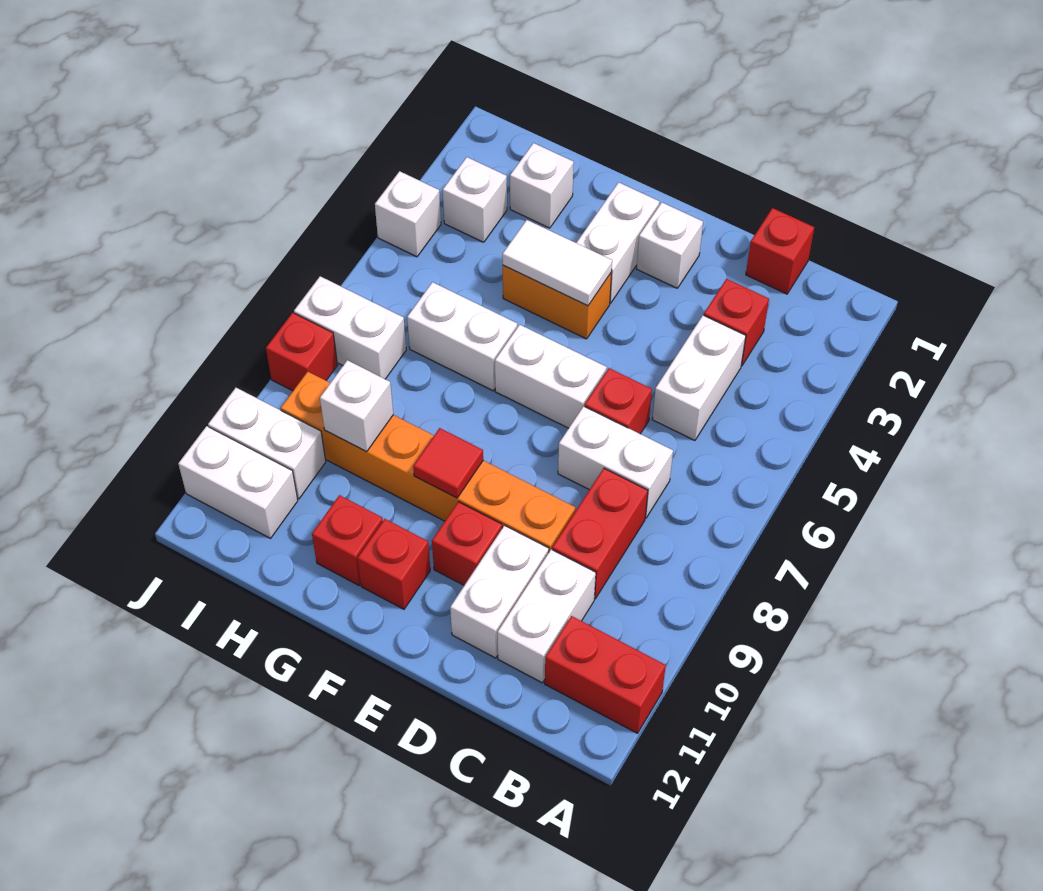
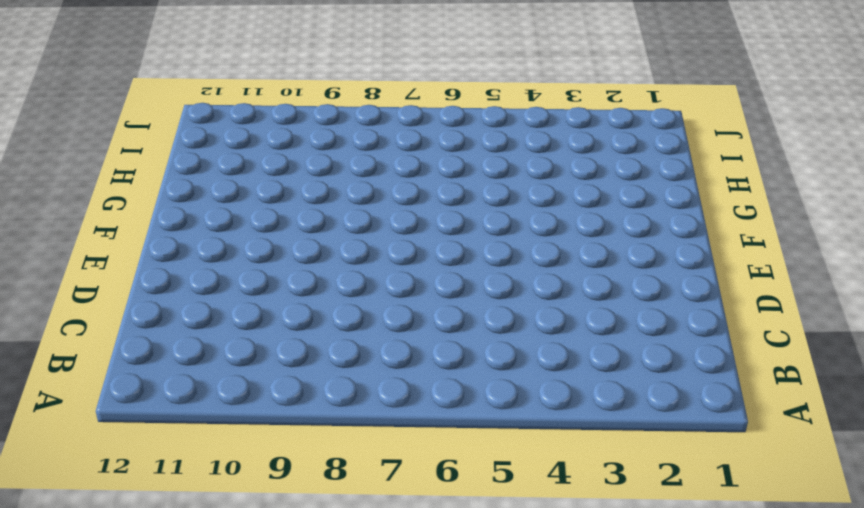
none -> red 1x2 brick [545,616,666,733]
none -> red 1x1 brick [746,208,814,294]
none -> red 1x1 brick [704,279,769,366]

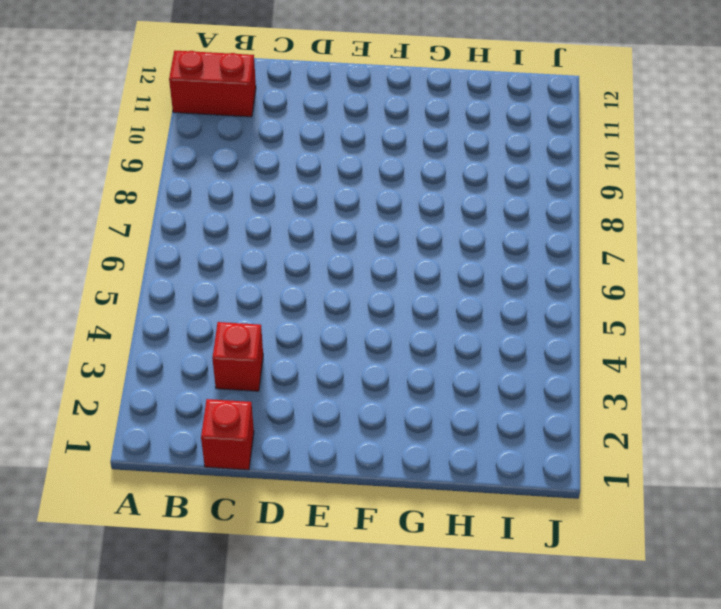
none -> white 1x2 brick [652,315,746,440]
none -> white 1x2 brick [558,406,673,518]
none -> red 1x2 brick [552,468,648,599]

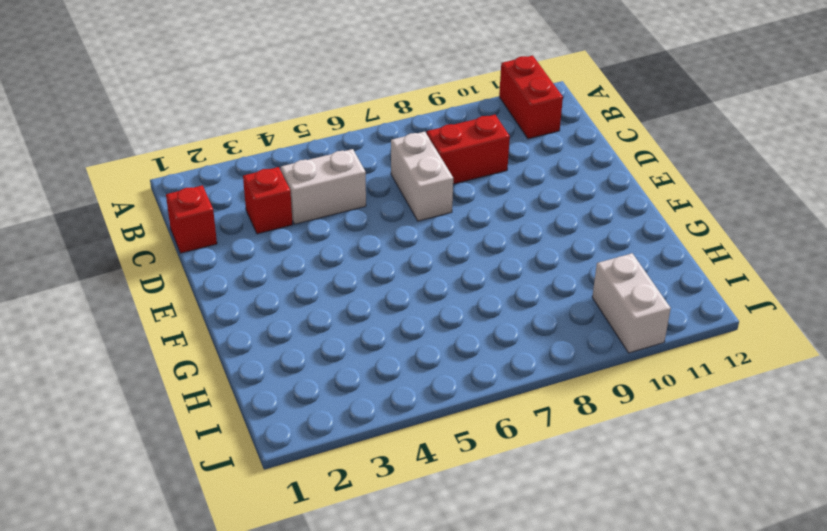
none -> white 1x2 brick [497,549,596,683]
none -> red 1x1 brick [585,368,652,434]
none -> orange 1x6 brick [281,372,575,551]

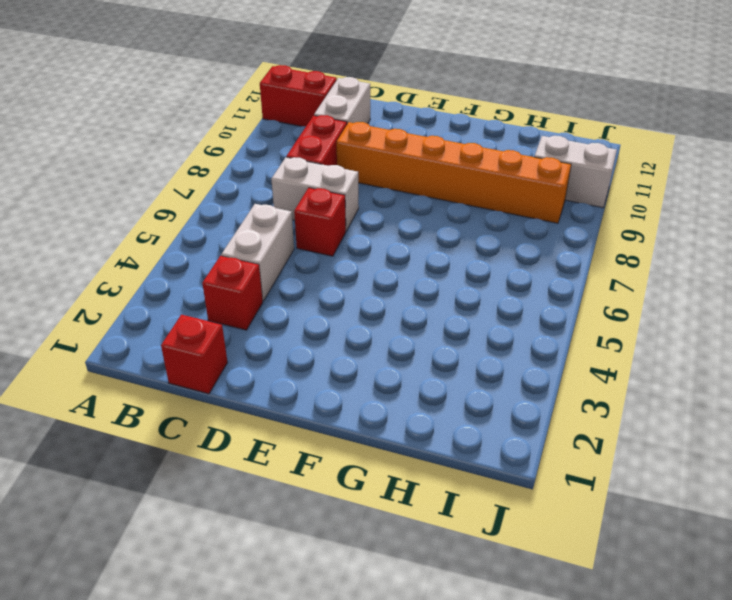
none -> white 1x2 brick [450,525,549,658]
none -> white 1x1 brick [637,203,703,288]
none -> white 1x2 brick [495,325,607,428]

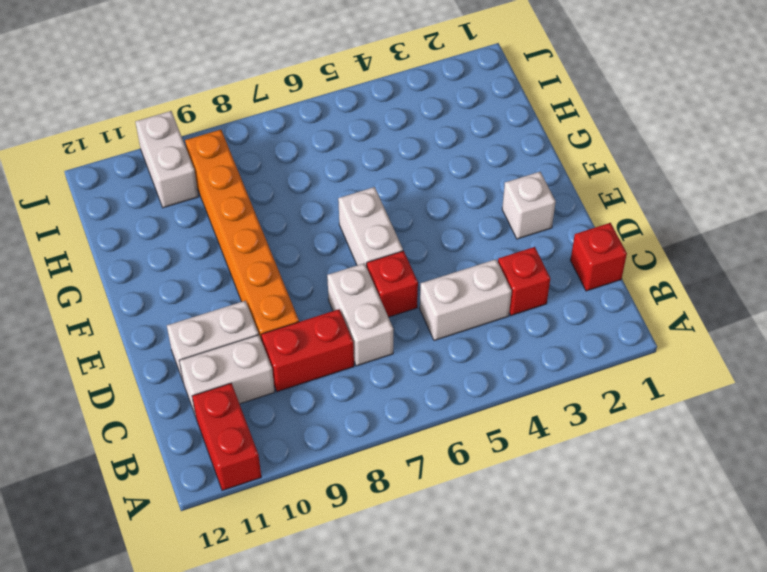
none -> red 1x1 brick [432,502,502,585]
none -> white 1x2 brick [576,182,659,303]
none -> orange 1x2 brick [503,265,612,339]

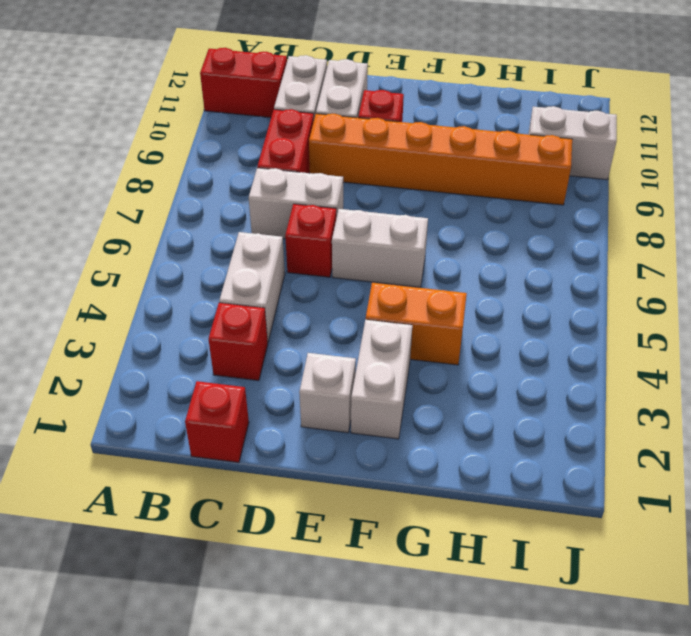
none -> red 1x1 brick [357,519,430,609]
none -> white 1x2 brick [407,282,517,391]
none -> red 1x1 brick [312,495,383,585]

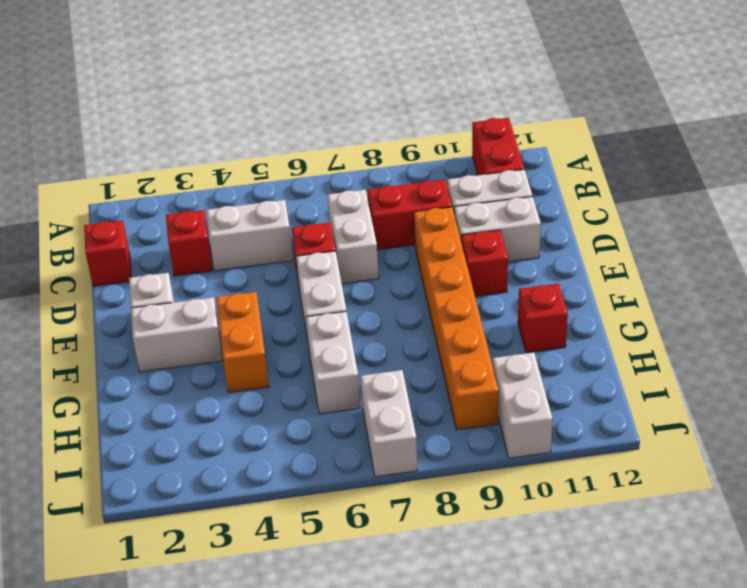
none -> red 1x1 brick [357,519,430,609]
none -> white 1x1 brick [510,143,574,228]
none -> white 1x1 brick [443,157,507,242]

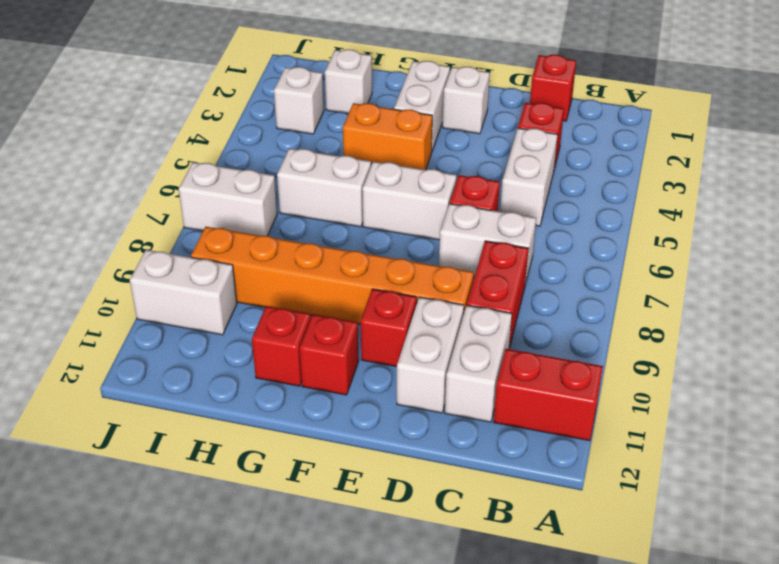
none -> white 1x2 brick [178,426,298,538]
none -> white 1x1 brick [375,171,441,257]
none -> red 1x1 brick [266,313,337,391]

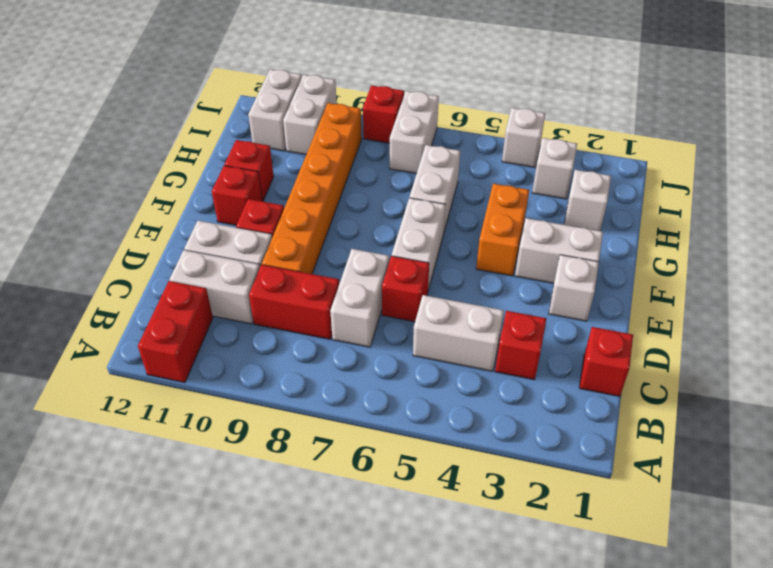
none -> white 1x2 tile [502,220,612,306]
none -> red 1x1 tile [413,428,483,498]
none -> white 1x1 brick [320,360,393,452]

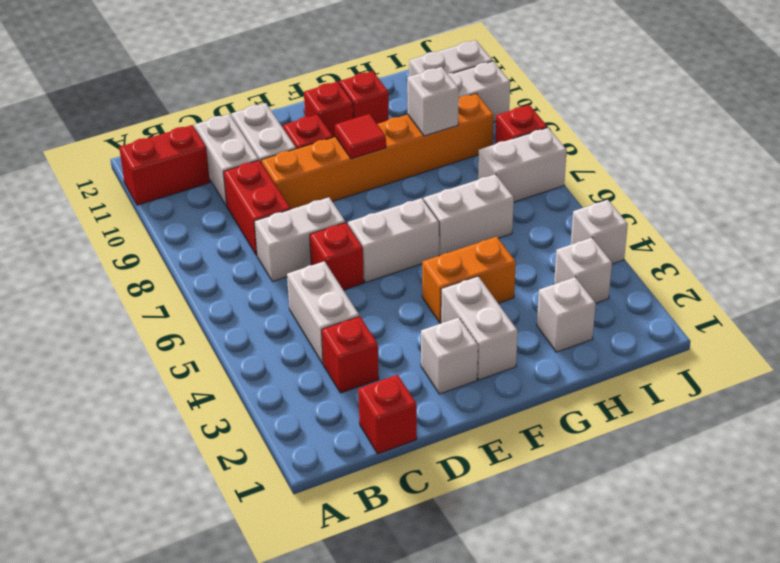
none -> white 1x2 tile [502,220,612,306]

